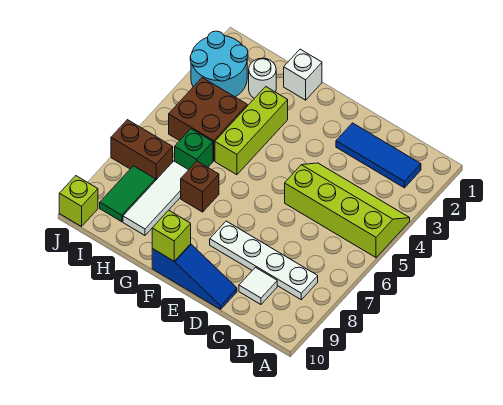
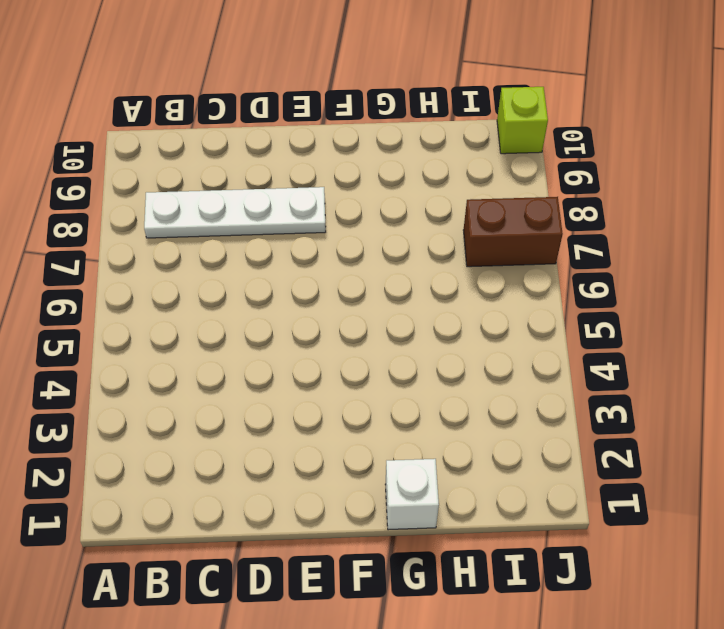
none -> lime 2x4 slope [285,163,410,257]
none -> blue 1x3 tile [336,123,421,188]
none -> white 1x1 tile [239,267,277,304]

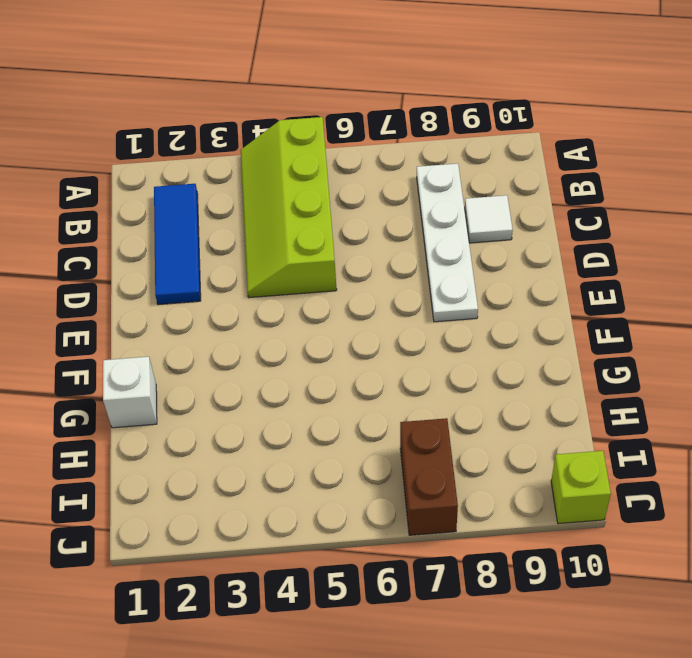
none -> blue 1x3 slope [152,244,237,309]
none -> lime 1x3 brick [215,87,288,175]
none -> brown 1x1 brick [181,161,219,212]

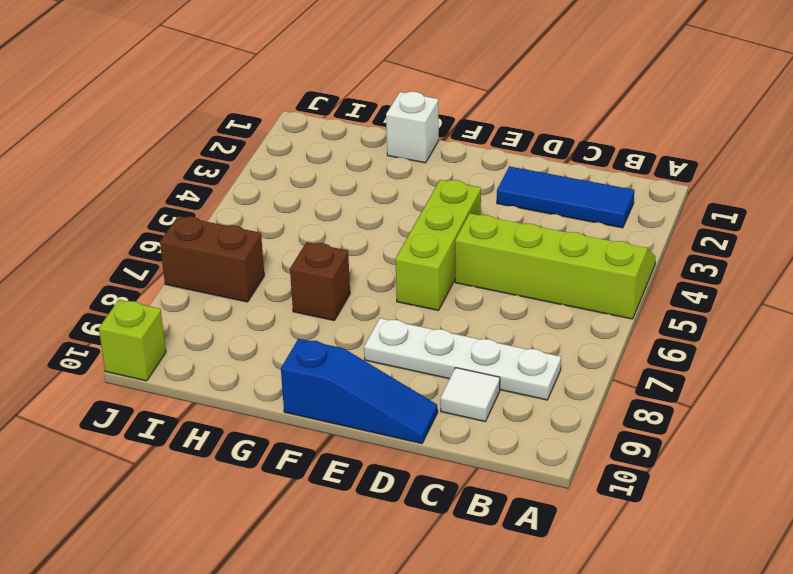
lime 1x3 brick [395,180,481,311] -> lime 1x3 brick moved to [215,87,288,175]
none -> white 1x1 round brick [249,58,276,98]
none -> brown 2x2 brick [169,78,247,161]
none -> green 1x1 brick [175,129,213,170]

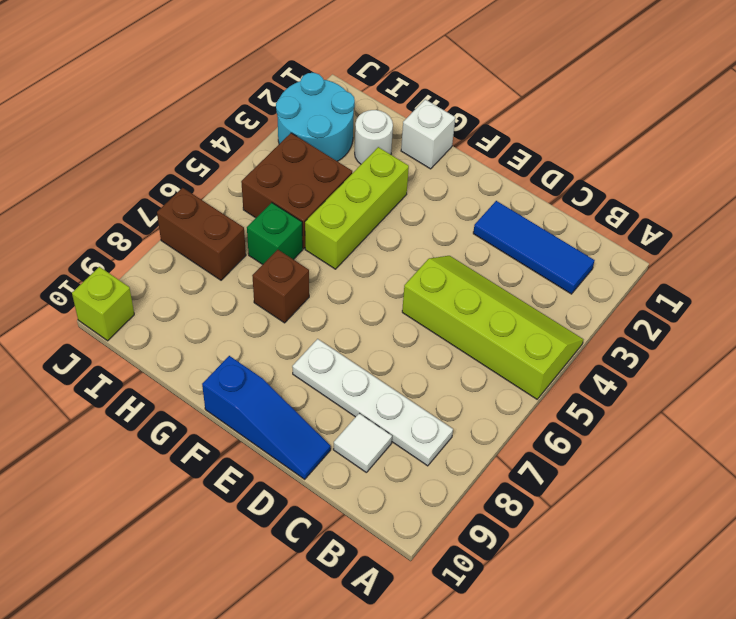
none -> white 1x3 tile [123,161,188,235]
none -> green 1x2 tile [100,166,155,222]
none -> lime 1x1 brick [152,210,191,261]

